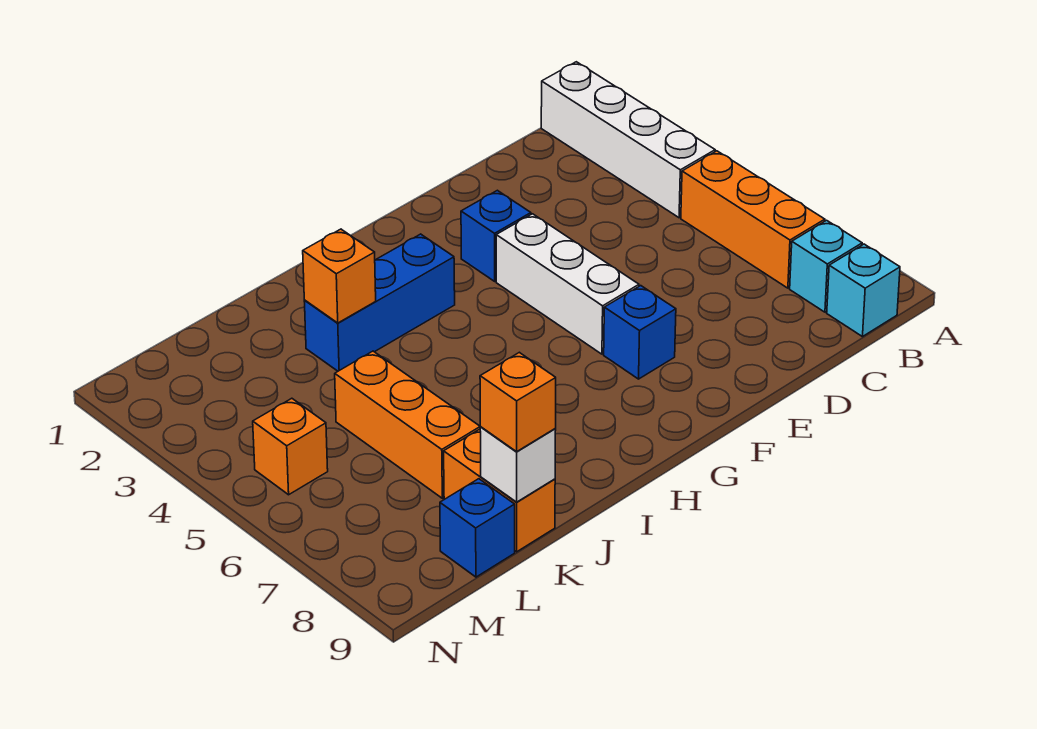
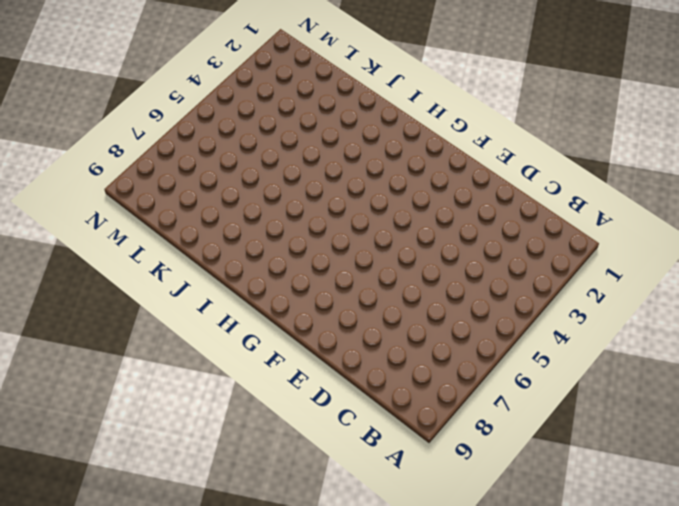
none -> white 1x4 brick [541,62,715,218]
none -> orange 1x3 brick [681,151,825,288]
none -> cyan 1x1 brick [790,220,862,312]

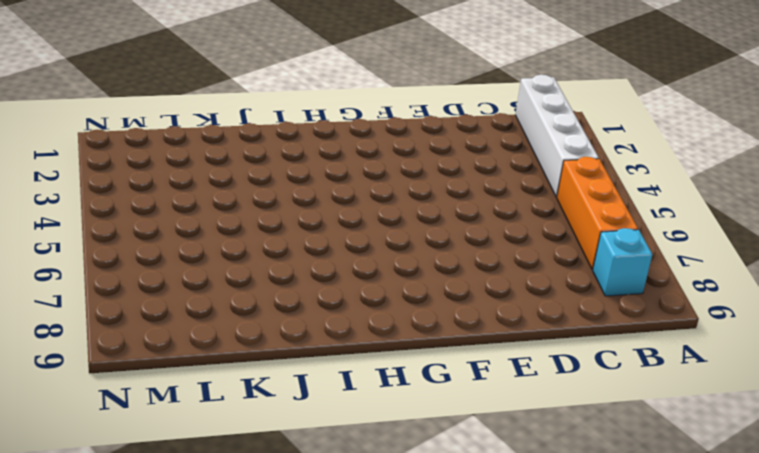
none -> cyan 1x1 brick [827,244,900,337]
none -> blue 1x1 brick [461,190,531,281]
none -> white 1x3 brick [496,214,639,354]

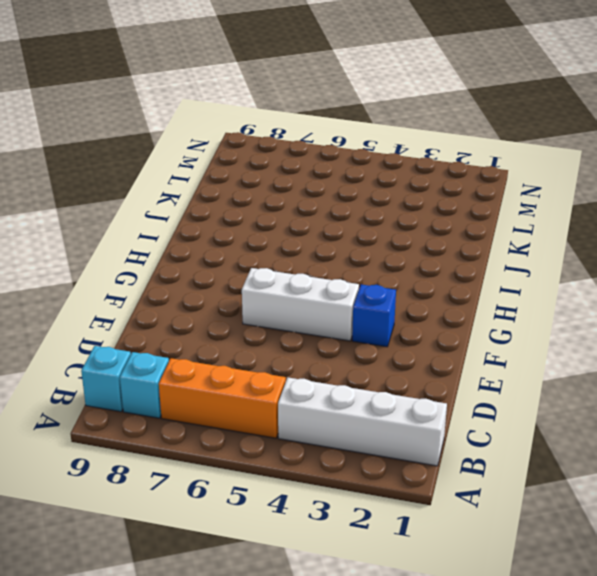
none -> blue 1x1 brick [604,286,676,379]
none -> blue 1x3 brick [304,234,455,371]
none -> orange 1x3 brick [335,351,480,498]

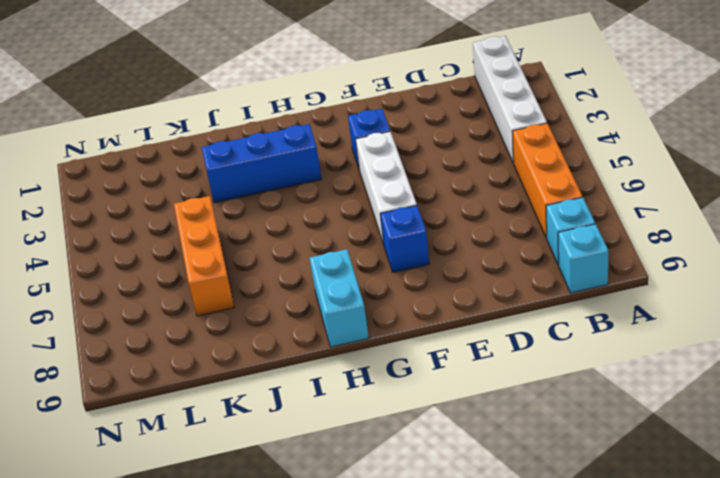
cyan 1x2 brick [310,249,369,347] -> none
none -> orange 1x2 brick [444,429,555,552]
none -> blue 1x1 brick [440,479,515,577]
none -> orange 1x1 brick [253,398,328,495]

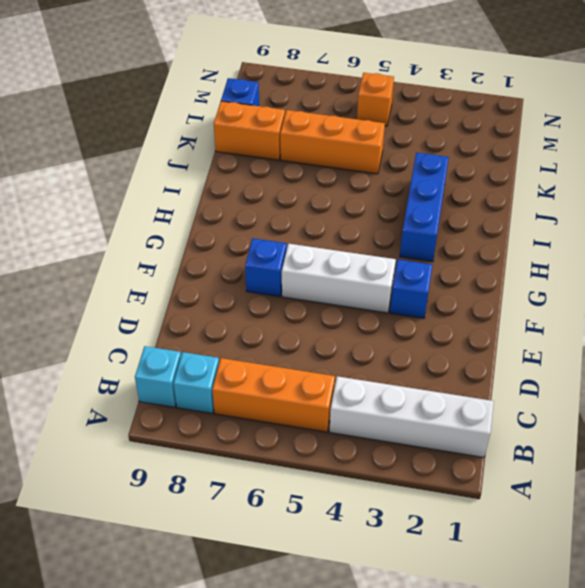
none -> orange 1x1 brick [303,229,376,323]
none -> white 1x1 brick [480,427,556,502]
none -> orange 1x1 brick [480,352,556,452]

